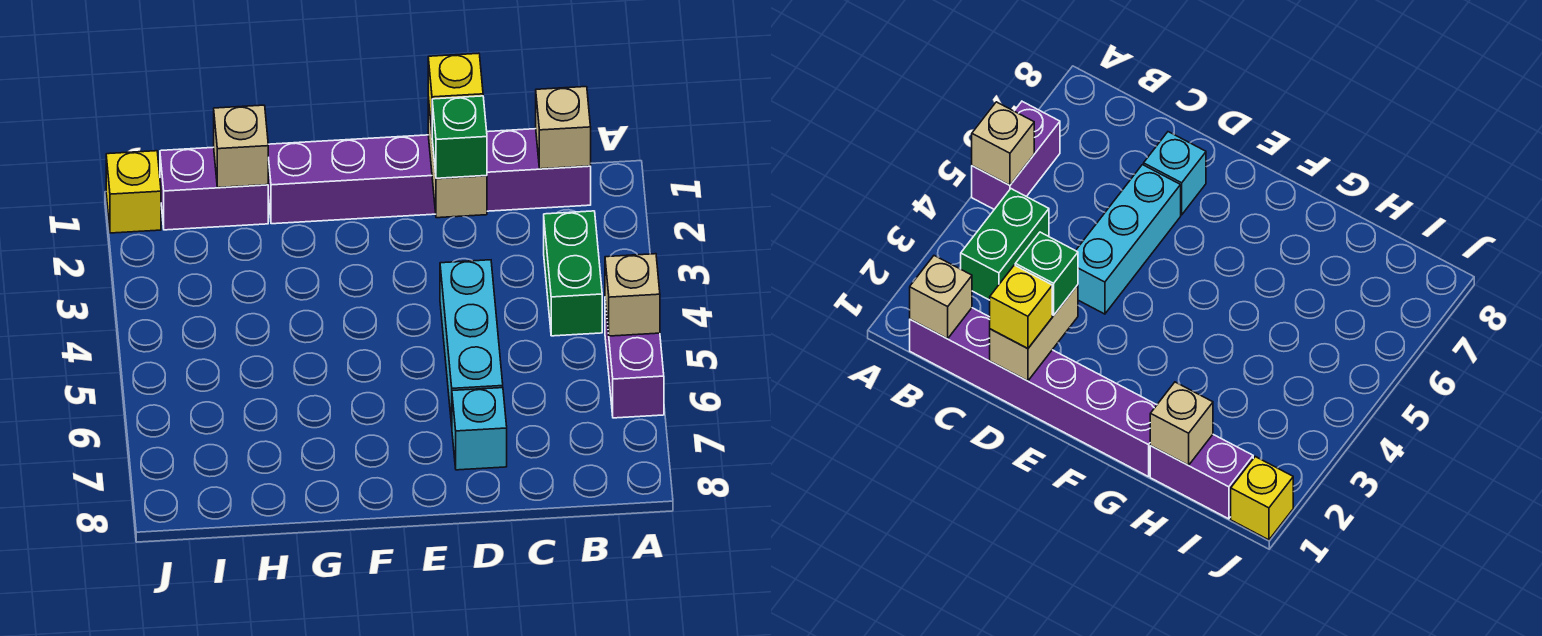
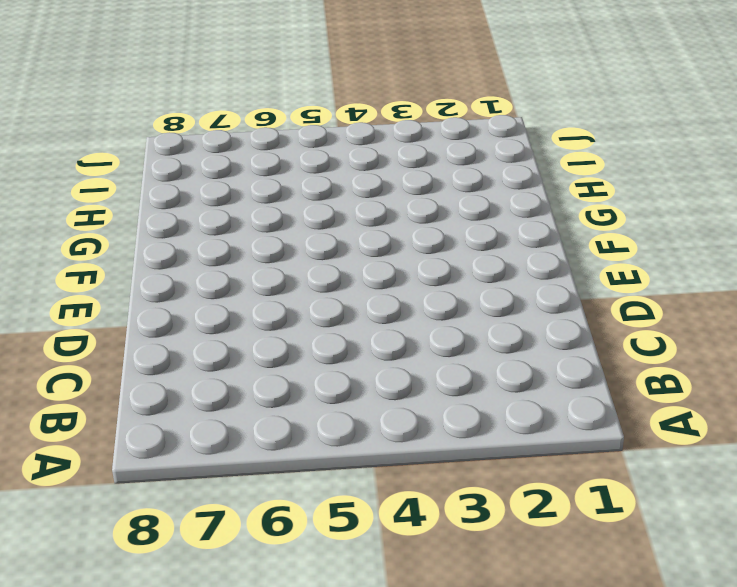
none -> purple 1x2 brick [605,301,664,418]
none -> purple 1x6 brick [268,129,591,224]
none -> green 1x2 brick [544,211,602,336]

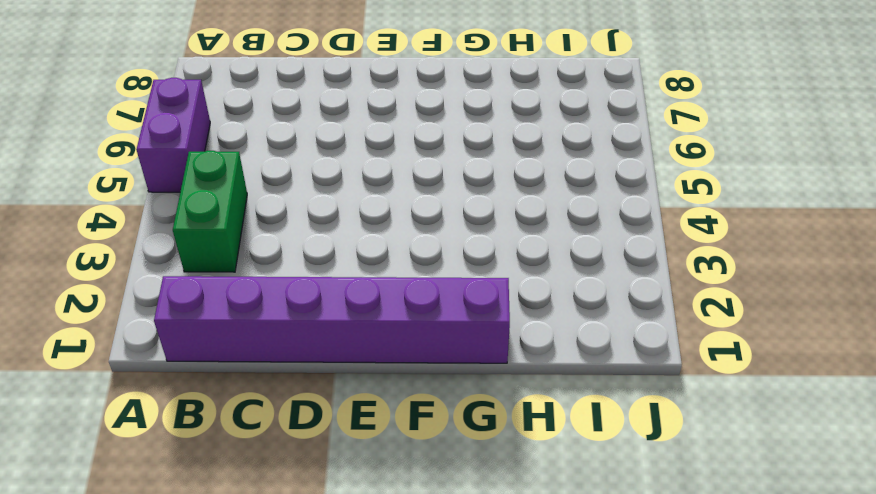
none -> cyan 1x3 brick [440,260,503,425]
none -> cyan 1x1 brick [452,388,507,470]
none -> purple 1x2 brick [160,147,268,230]

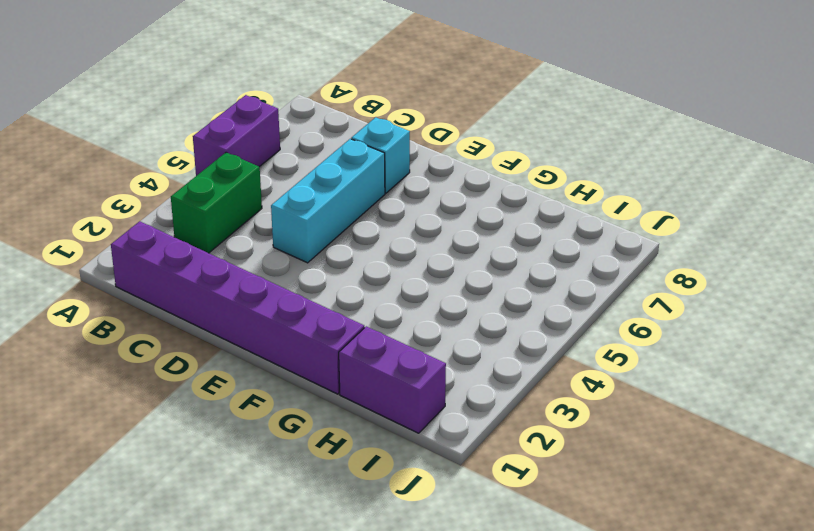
none -> yellow 1x1 brick [106,151,161,233]
none -> tan 1x1 brick [605,254,660,336]
none -> tan 1x1 brick [536,87,591,169]

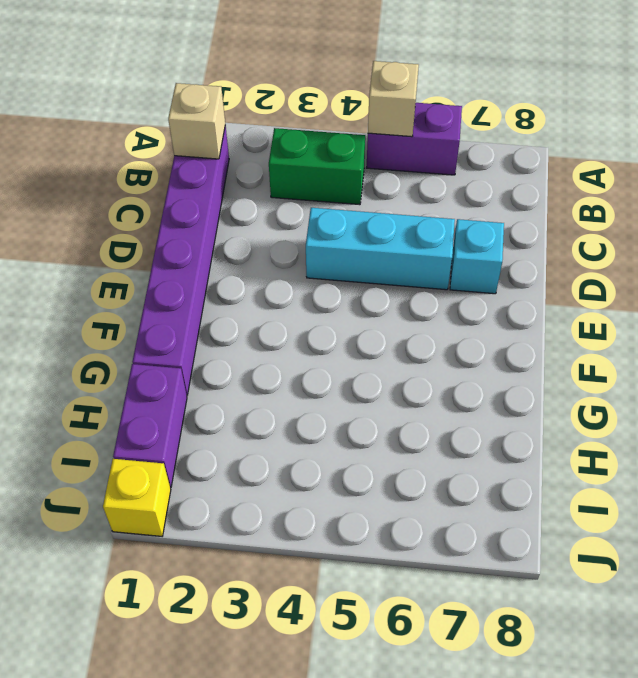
none -> tan 1x2 brick [428,98,487,218]
none -> tan 1x1 brick [214,105,268,188]
none -> yellow 1x1 brick [428,53,483,130]

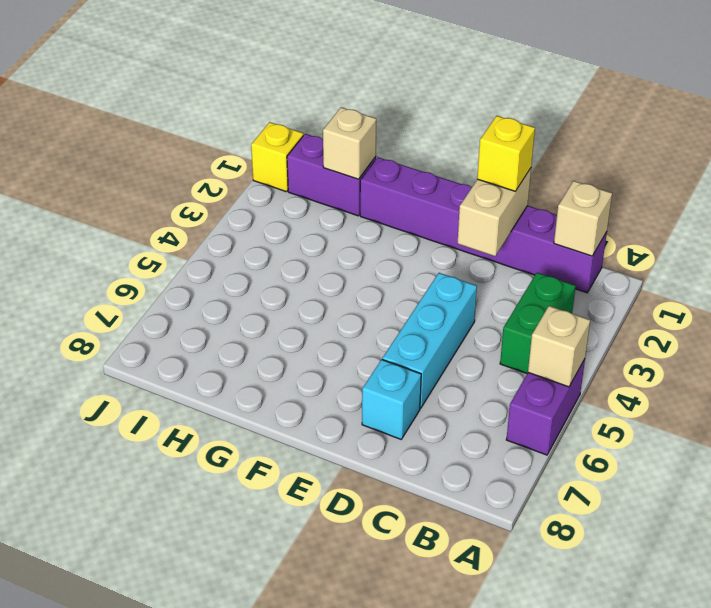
none -> green 1x1 brick [432,96,487,178]

